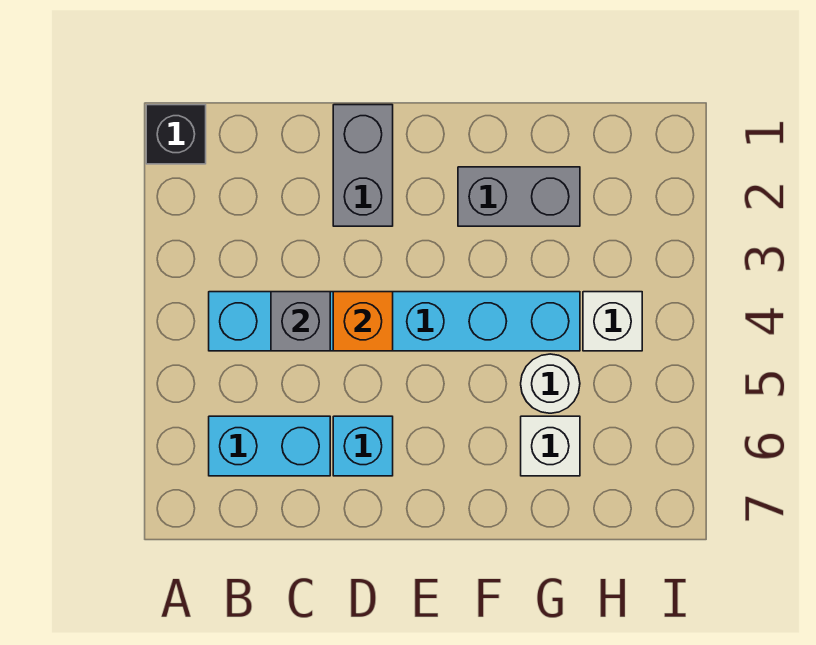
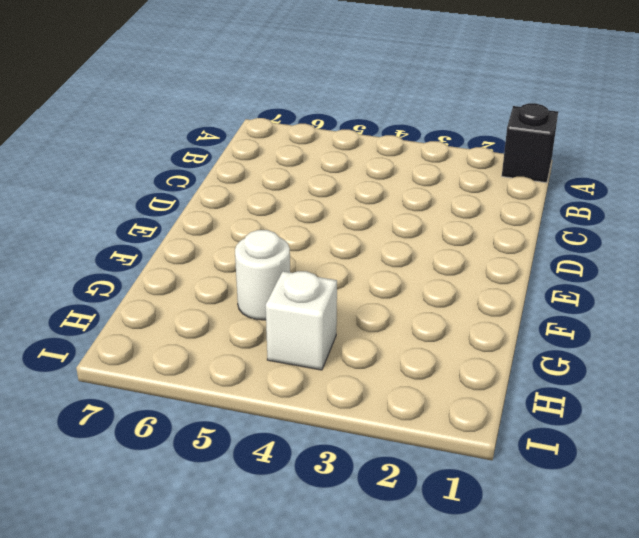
none -> cyan 1x6 brick [209,292,580,351]
none -> cyan 1x2 brick [209,416,330,476]

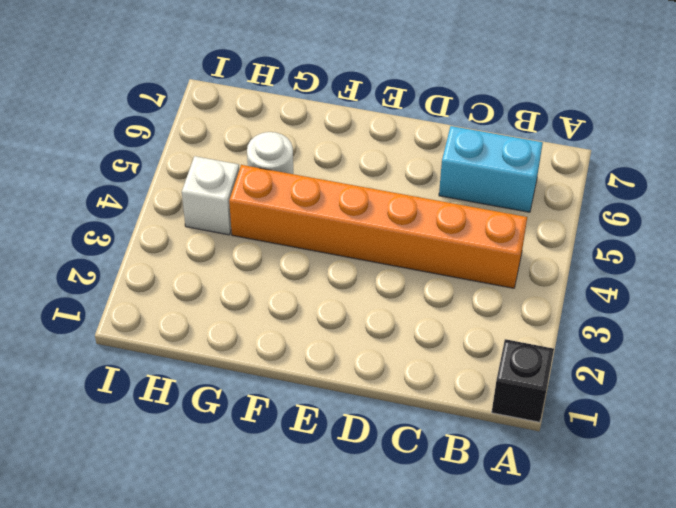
orange 1x6 brick [229,165,527,288] -> cyan 1x6 brick [209,292,580,351]
none -> grey 1x2 brick [333,105,393,226]
none -> cyan 1x1 brick [333,416,393,476]

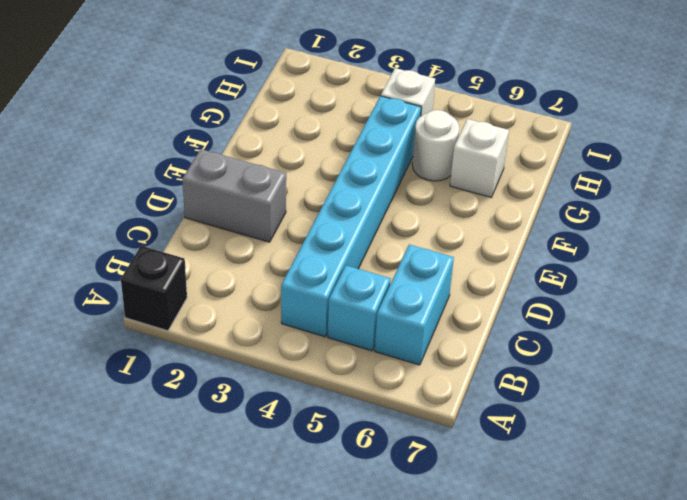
cyan 1x1 brick [328,266,391,351] -> cyan 1x1 brick moved to [333,416,393,476]
none -> grey 1x2 brick [458,167,580,226]
none -> grey 1x1 brick [271,292,330,351]

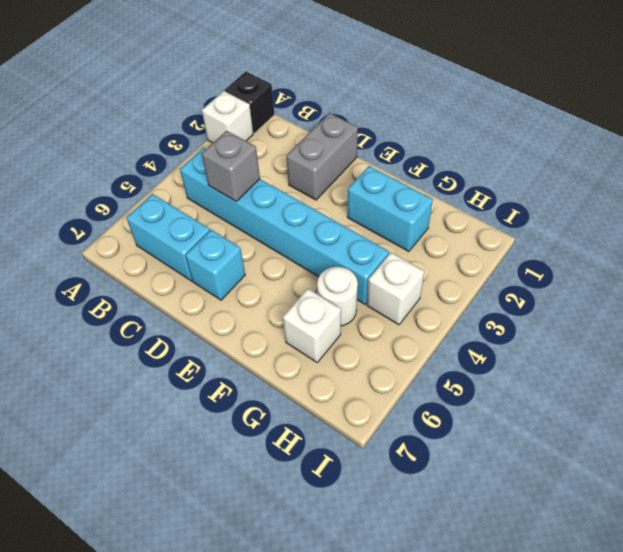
white 1x1 brick [202,91,253,143] -> none
cyan 1x2 brick [347,166,433,252] -> grey 1x2 brick [458,167,580,226]
none -> orange 1x1 brick [333,292,393,351]

